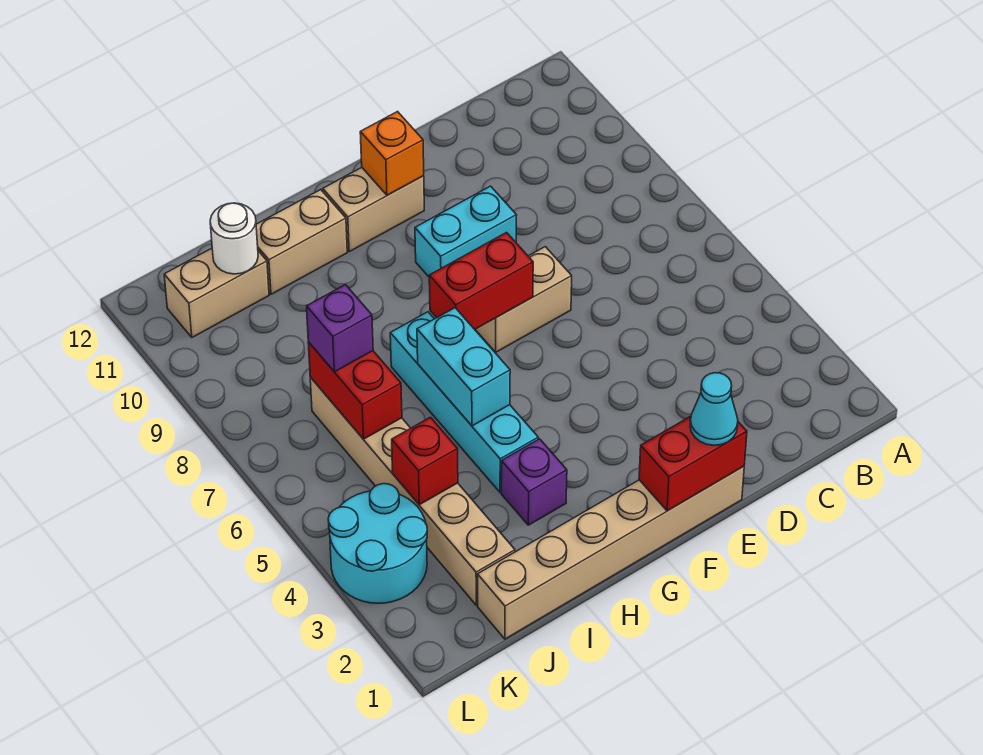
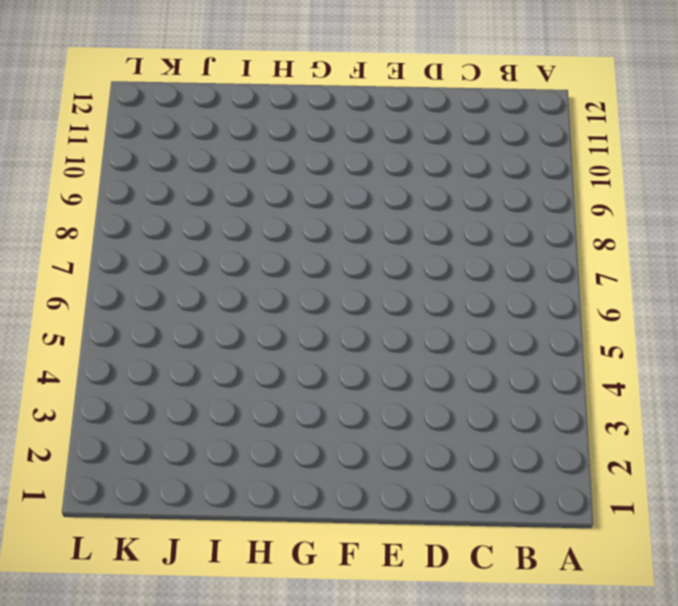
none -> tan 1x6 brick [478,466,744,639]
none -> tan 1x2 brick [475,247,572,352]
none -> cyan 1x2 brick [415,186,517,277]

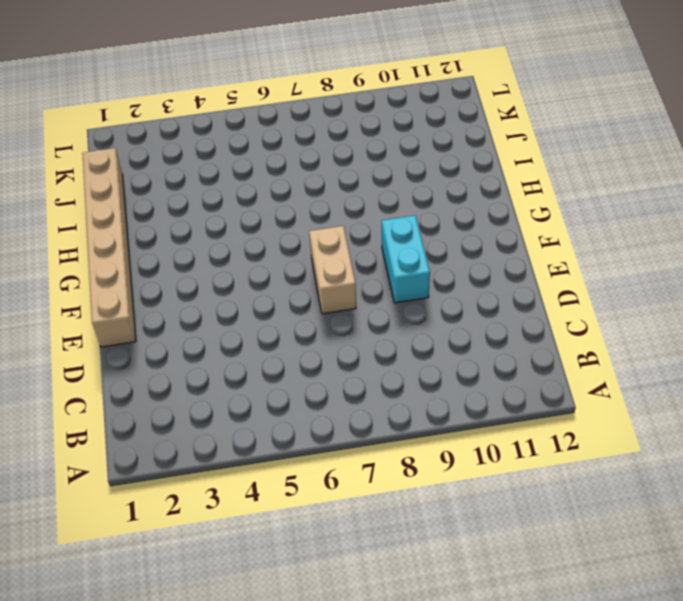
none -> tan 1x2 brick [323,168,424,252]
none -> purple 1x1 brick [501,439,567,525]
none -> cyan 1x4 brick [390,312,538,493]

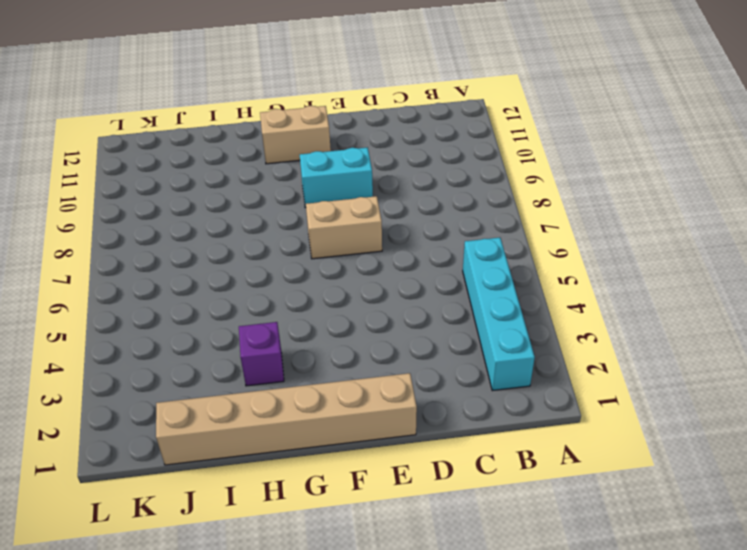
cyan 1x4 brick [463,238,535,391] -> cyan 1x4 brick moved to [390,312,538,493]
none -> tan 1x2 brick [256,190,347,294]
none -> tan 1x6 brick [310,377,515,605]
none -> tan 1x2 brick [164,248,269,337]

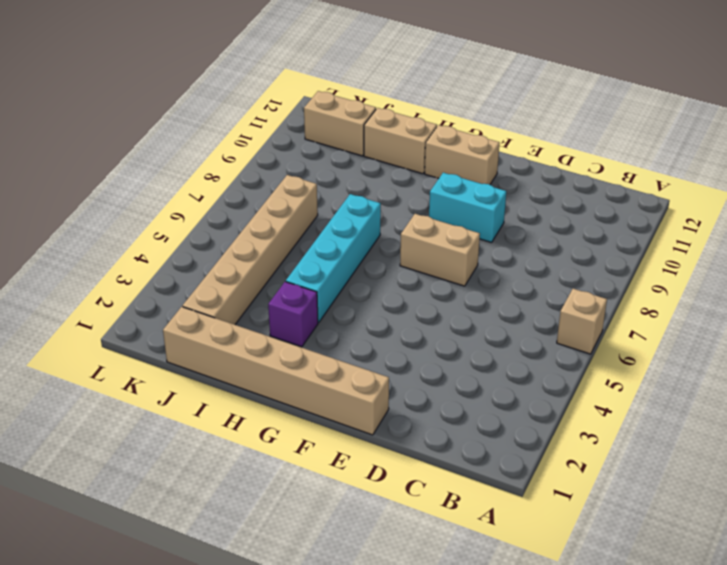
tan 1x1 brick [557,289,607,354] -> none
none -> cyan 2x2 round brick [328,484,427,603]
none -> red 1x2 brick [639,416,747,511]
none -> red 1x2 brick [429,233,533,329]

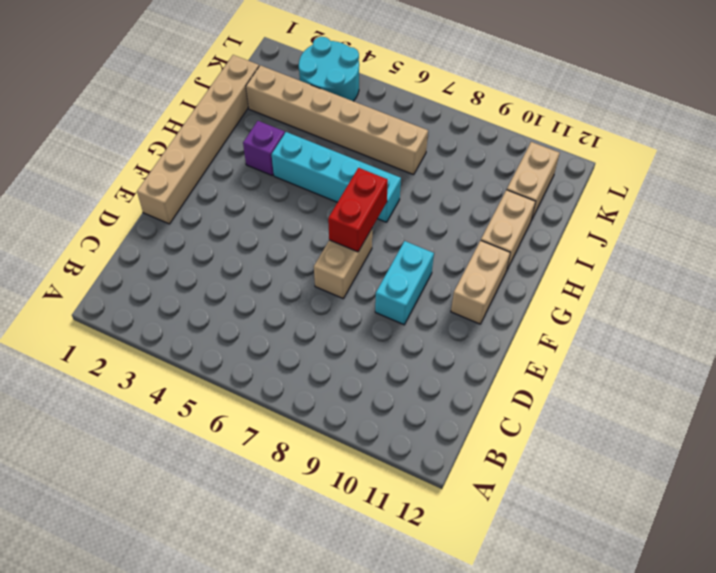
none -> red 1x2 brick [639,416,747,511]
none -> orange 1x1 brick [360,112,424,195]
none -> cyan 1x2 brick [417,308,510,426]

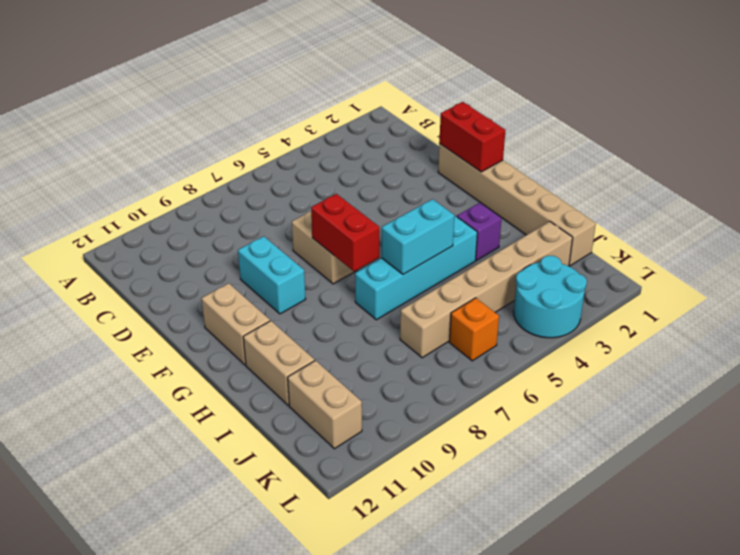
orange 1x1 brick [449,298,499,361] -> orange 1x1 brick moved to [360,112,424,195]
none -> red 1x1 brick [392,417,458,505]
none -> red 1x2 brick [308,342,402,439]
none -> white 1x1 round brick [210,203,258,274]

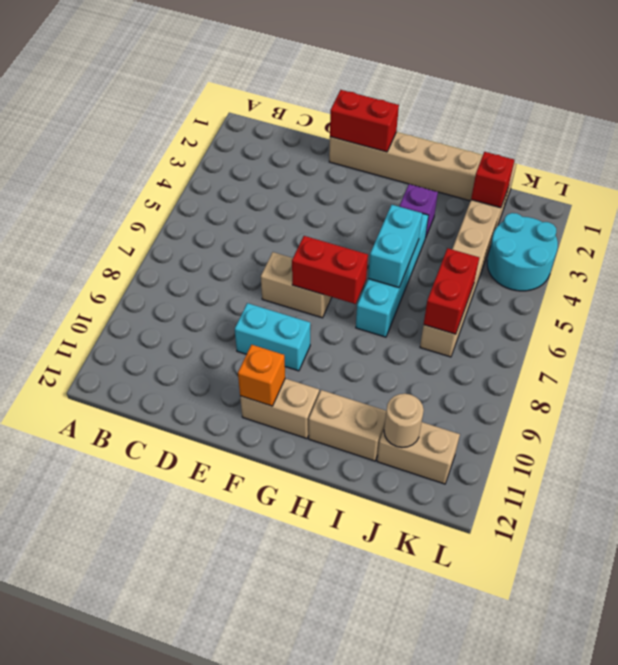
red 1x1 brick [471,152,514,208] -> red 1x1 brick moved to [392,417,458,505]
tan 1x1 round brick [384,394,424,447] -> white 1x1 round brick [210,203,258,274]
none -> cyan 1x1 cone [690,373,738,445]
none -> purple 1x1 brick [307,285,373,372]

